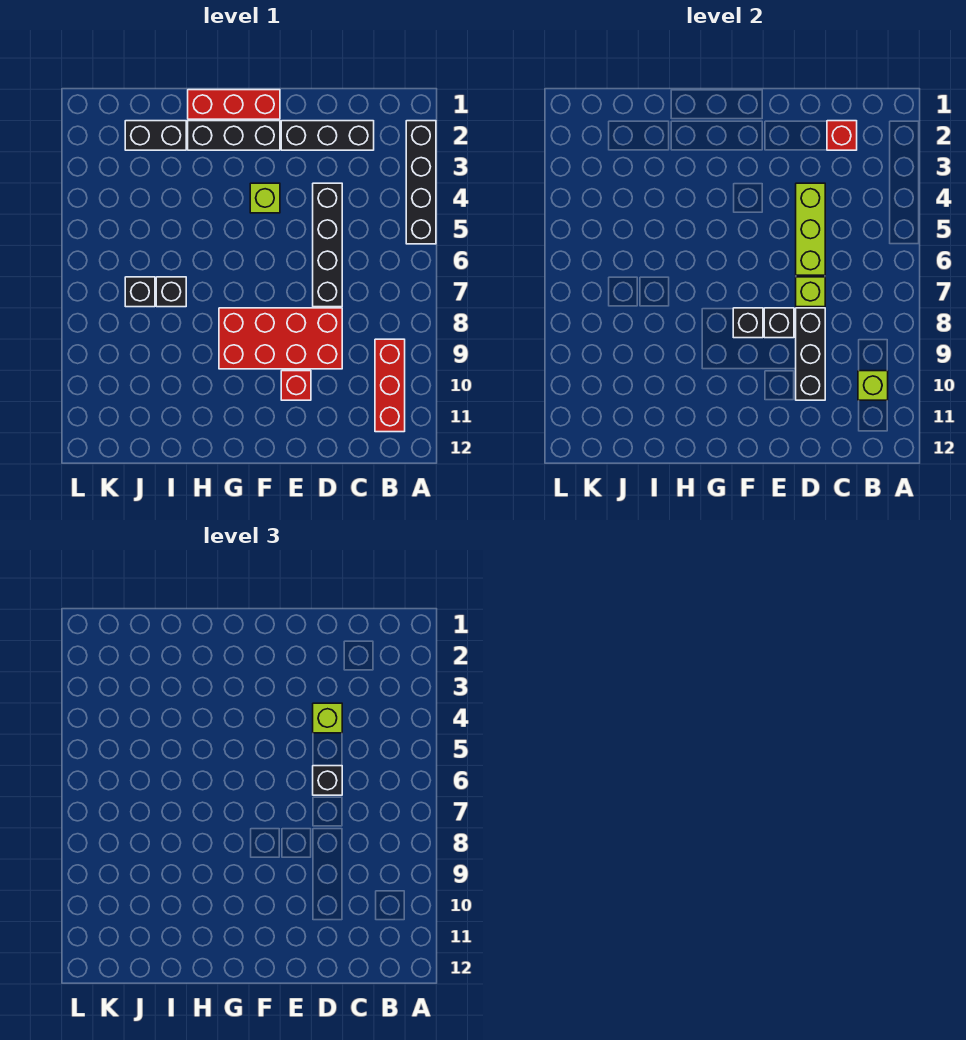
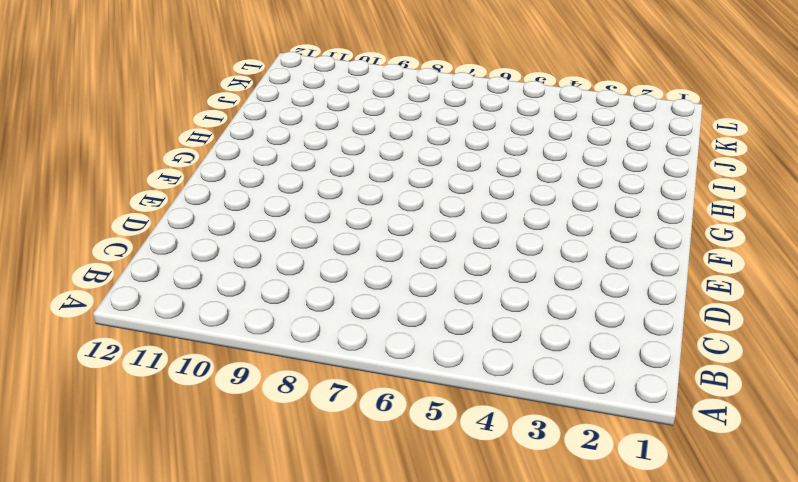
none -> black 1x4 brick [406,121,436,244]
none -> red 1x3 brick [375,339,405,432]
none -> black 1x3 brick [281,121,374,150]

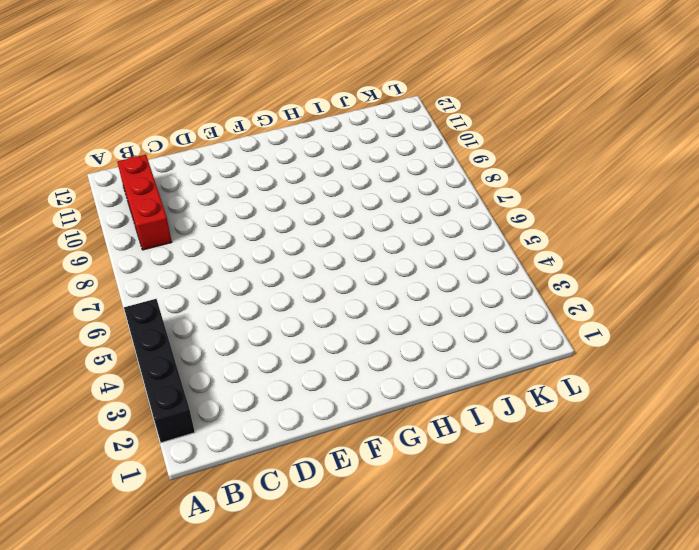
none -> black 1x3 brick [281,121,374,150]
none -> black 1x4 brick [313,183,342,307]
none -> red 2x4 brick [219,308,342,369]

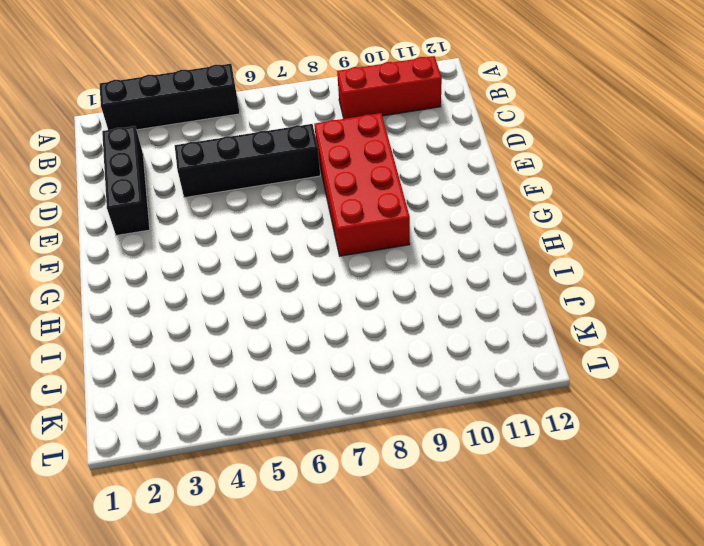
none -> red 1x1 brick [281,371,311,400]
none -> red 1x3 brick [188,90,280,119]
none -> black 1x3 brick [188,121,280,150]

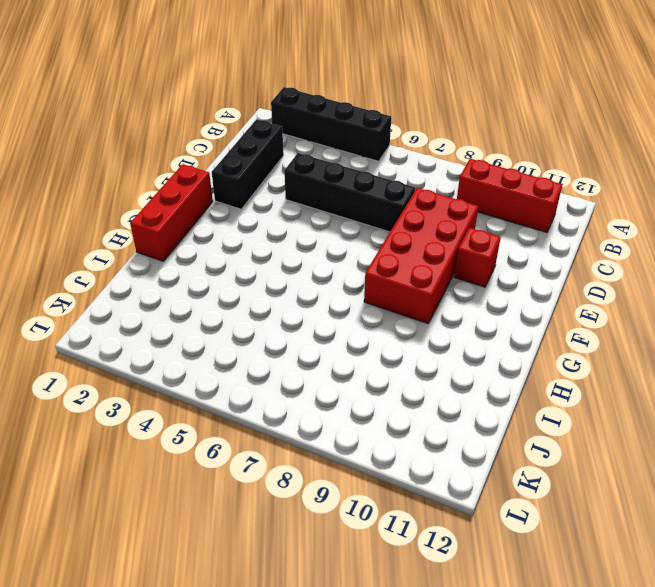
none -> black 1x3 brick [188,121,280,150]
none -> lime 1x1 brick [250,183,280,213]
none -> black 1x2 brick [125,121,186,150]

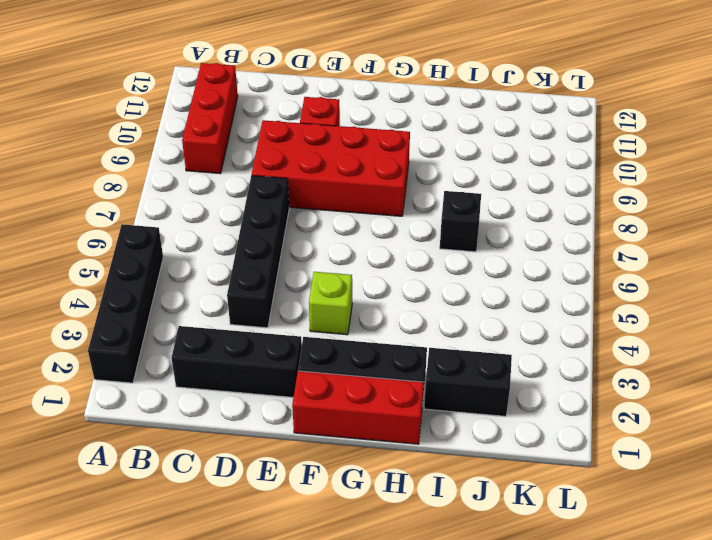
none -> black 1x1 brick [125,277,155,307]
none -> lime 1x1 brick [858,371,888,400]
none -> red 1x1 brick [827,121,857,150]

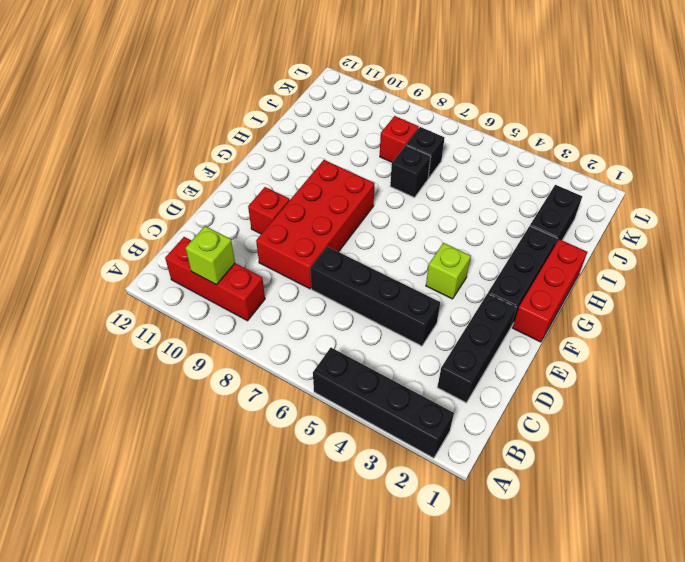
red 1x1 brick [380,116,419,162] -> red 1x1 brick moved to [827,121,857,150]
none -> lime 1x3 brick [796,183,825,275]
none -> lime 1x1 brick [796,277,825,307]
none -> black 1x3 brick [796,308,825,400]

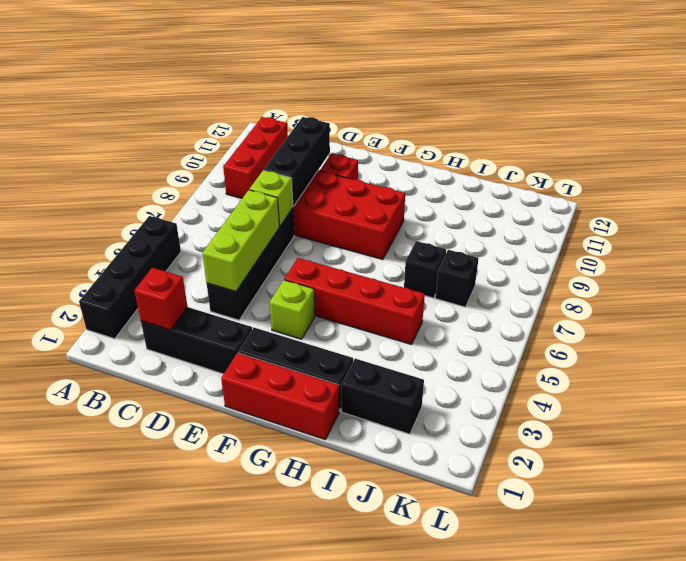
red 1x4 brick [284,258,425,344] -> none
none -> lime 1x1 brick [858,371,888,400]
none -> black 1x1 brick [764,308,794,338]
none -> black 1x1 brick [733,308,763,338]

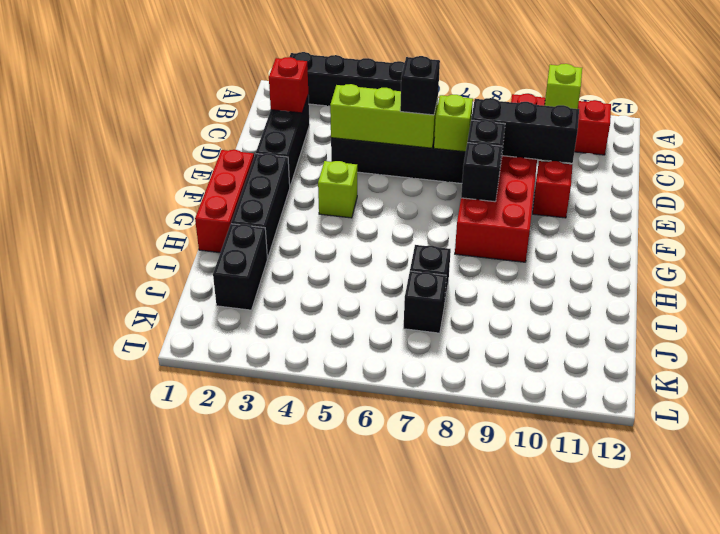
none -> lime 1x1 brick [313,703,342,733]

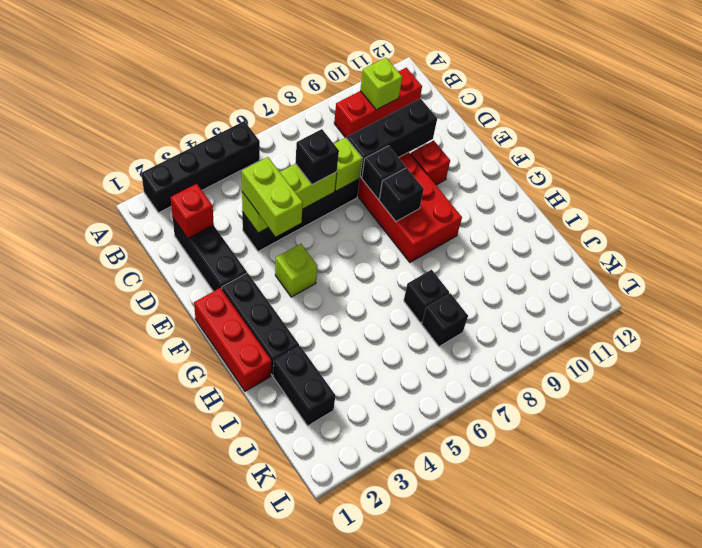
lime 1x2 brick [242,157,303,236] -> lime 1x1 brick [313,703,342,733]

